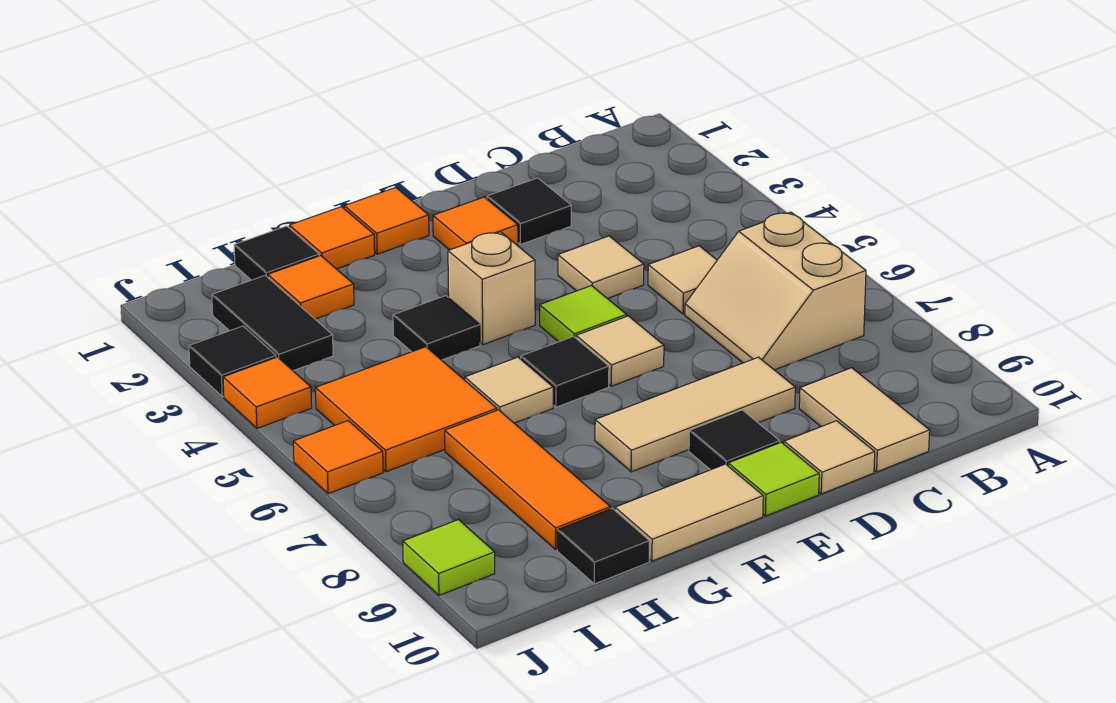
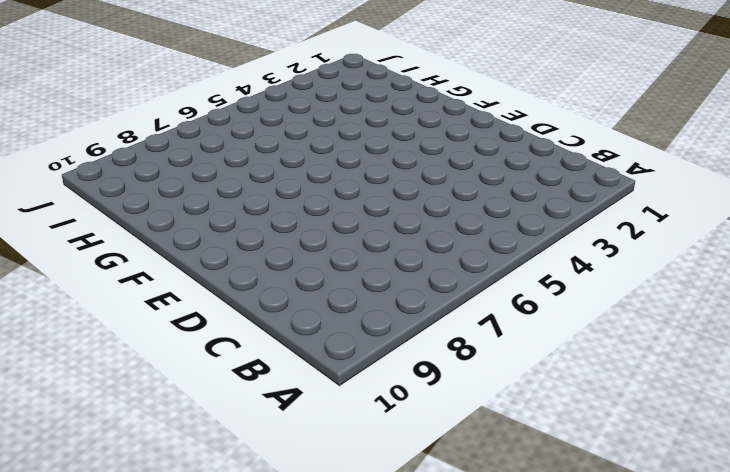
none -> tan 2x2 slope [685,212,866,370]
none -> tan 1x1 tile [648,246,717,314]
none -> tan 1x2 tile [799,368,930,472]

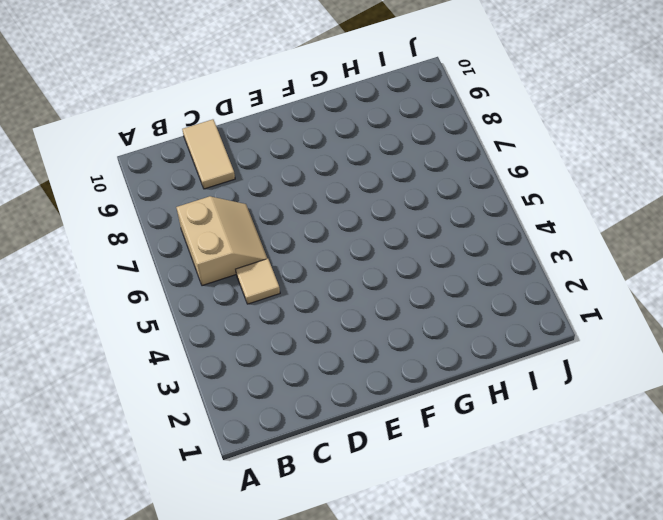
none -> black 1x1 tile [487,178,571,245]
none -> tan 1x1 tile [558,236,644,299]
none -> tan 1x3 tile [595,357,795,472]

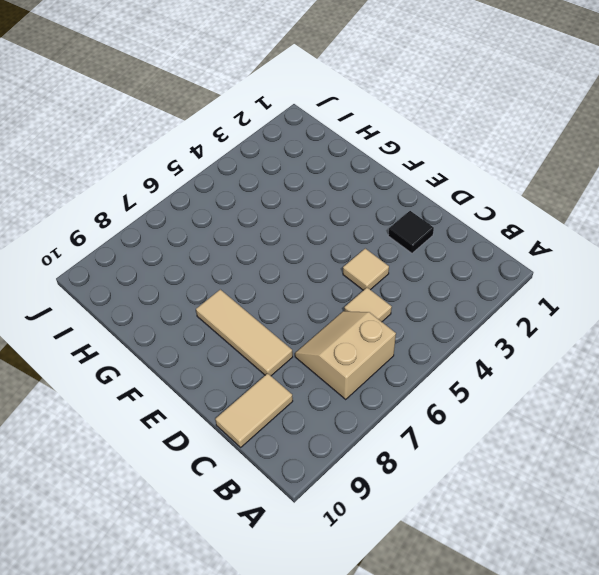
none -> tan 1x1 tile [784,421,875,494]
none -> orange 1x1 tile [433,197,518,250]
none -> lime 1x1 tile [540,286,627,342]

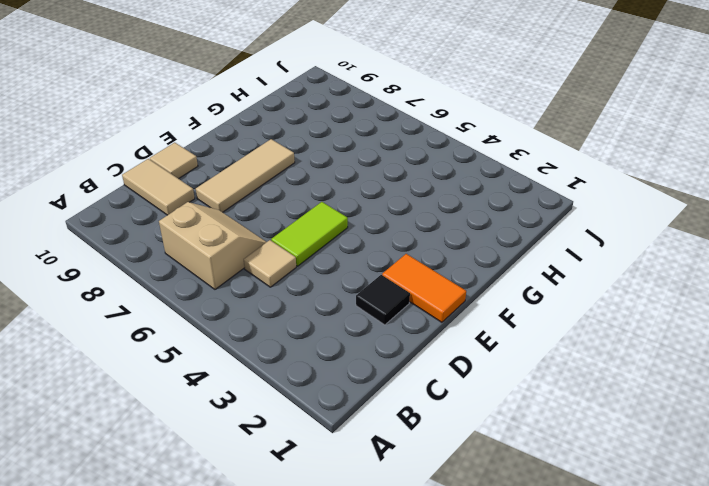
lime 1x2 tile [271,202,348,266] -> lime 1x1 tile [540,286,627,342]
orange 1x2 tile [382,254,466,322] -> orange 1x1 tile [433,197,518,250]
none -> tan 1x1 tile [558,236,644,299]
none -> tan 1x1 tile [576,316,664,386]
none -> black 1x1 tile [689,410,780,470]

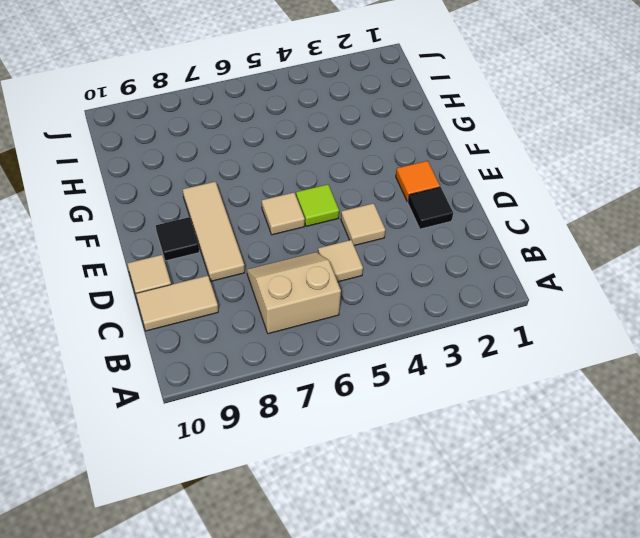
none -> lime 1x1 tile [728,442,819,516]
none -> orange 1x1 tile [344,187,429,254]
none -> tan 1x1 brick [448,232,535,345]

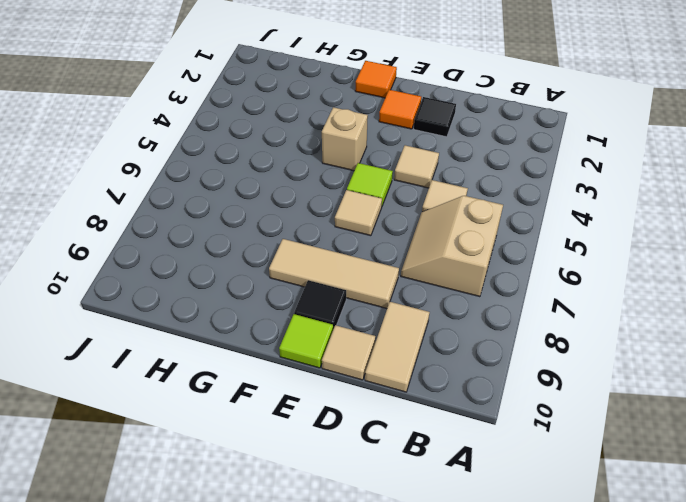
none -> black 1x1 tile [521,336,609,407]
none -> tan 1x2 tile [615,464,763,561]
none -> orange 1x1 tile [289,207,375,269]

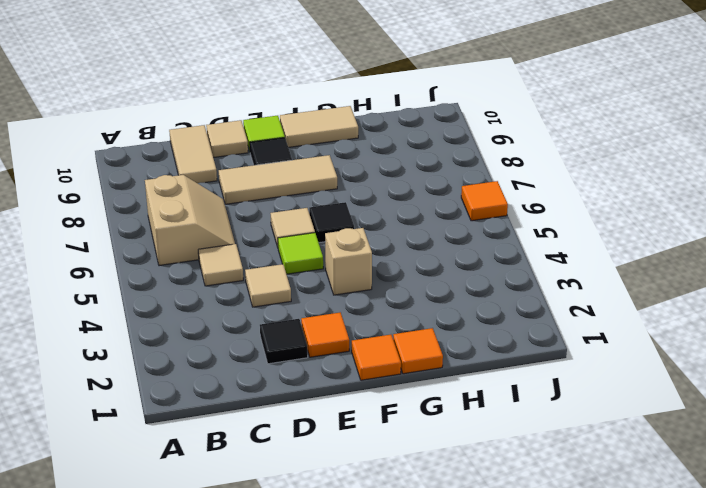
none -> black 1x1 tile [393,296,480,360]
none -> tan 1x1 tile [465,357,553,423]
none -> black 1x1 tile [234,226,319,280]

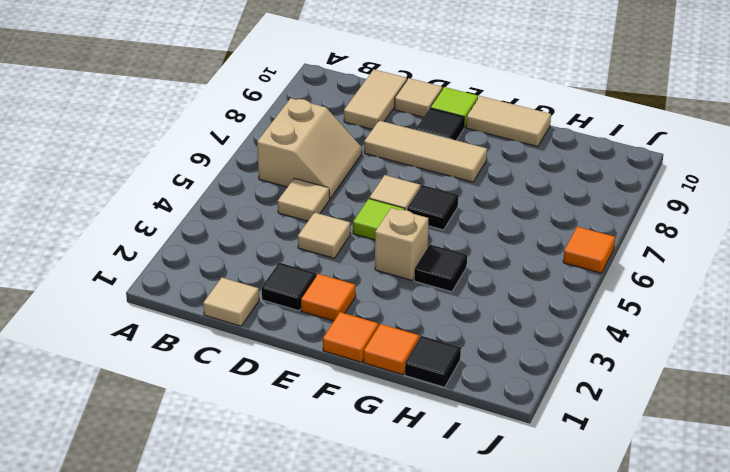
tan 1x1 tile [203,278,259,326] -> tan 1x1 tile moved to [465,357,553,423]
none -> orange 1x1 tile [268,256,354,319]
none -> orange 2x2 tile [315,347,497,472]
none -> orange 1x3 tile [445,410,610,550]

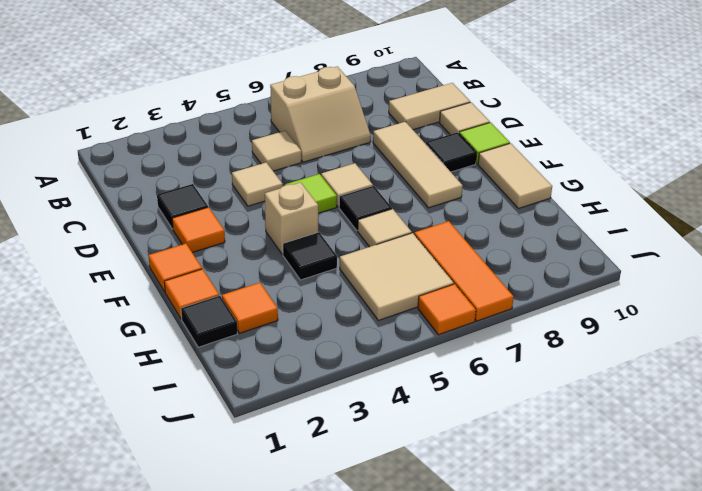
tan 2x2 tile [340,233,454,320] -> orange 2x2 tile [315,347,497,472]
orange 1x3 tile [414,221,514,321] -> orange 1x3 tile turned to [445,410,610,550]
none -> black 1x1 tile [557,508,649,584]
none -> black 1x2 tile [212,276,333,371]
none -> black 1x1 tile [189,326,276,397]

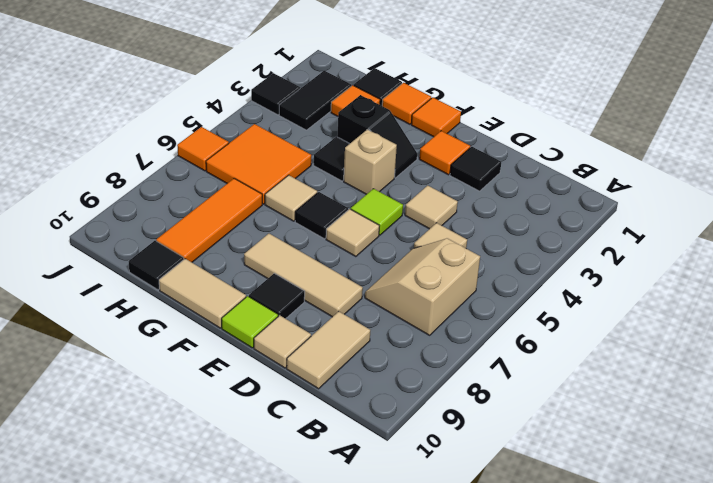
black 1x2 slope [337,95,417,178] -> none
none -> orange 1x1 tile [223,357,312,428]
none -> lime 1x1 tile [403,520,495,595]

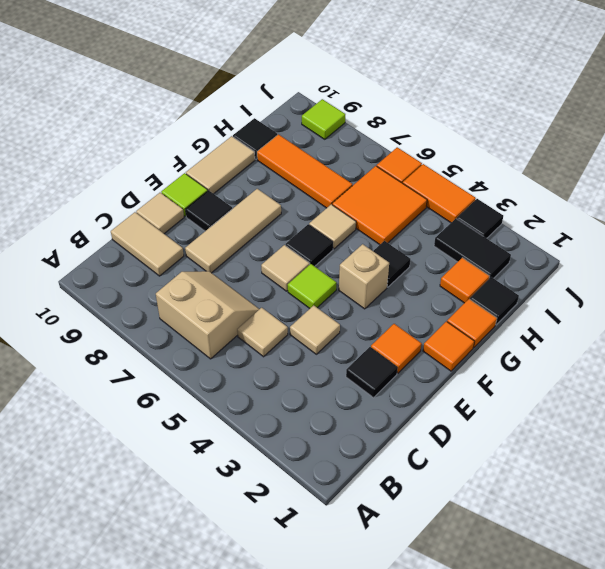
orange 1x2 tile [403,164,476,223] -> orange 1x1 tile [223,357,312,428]

